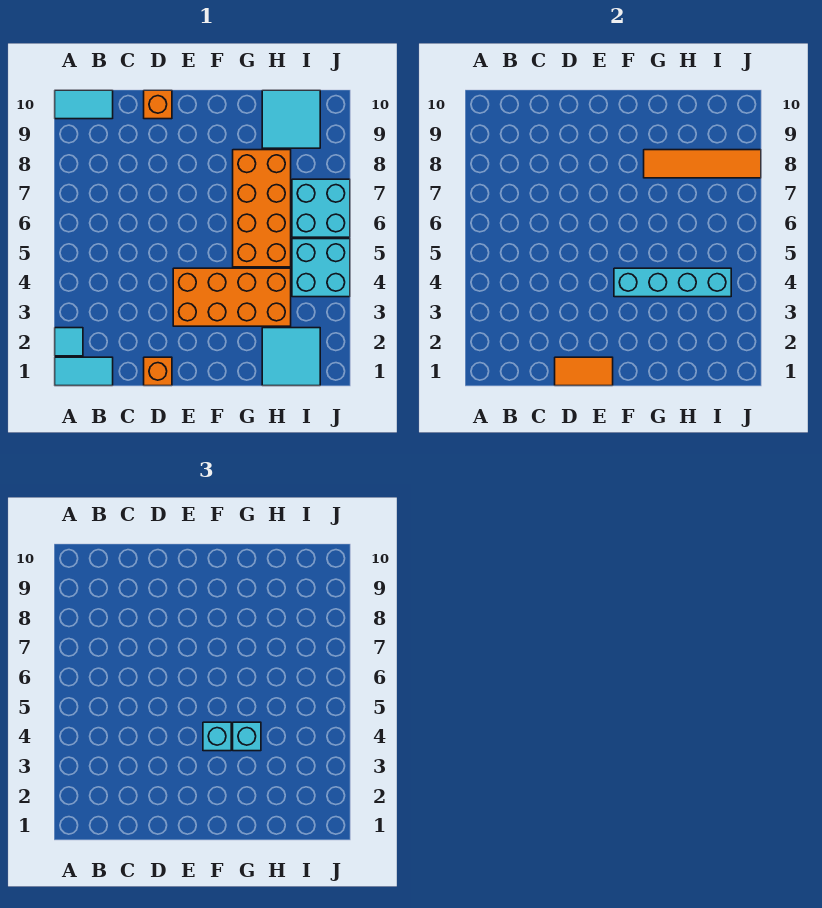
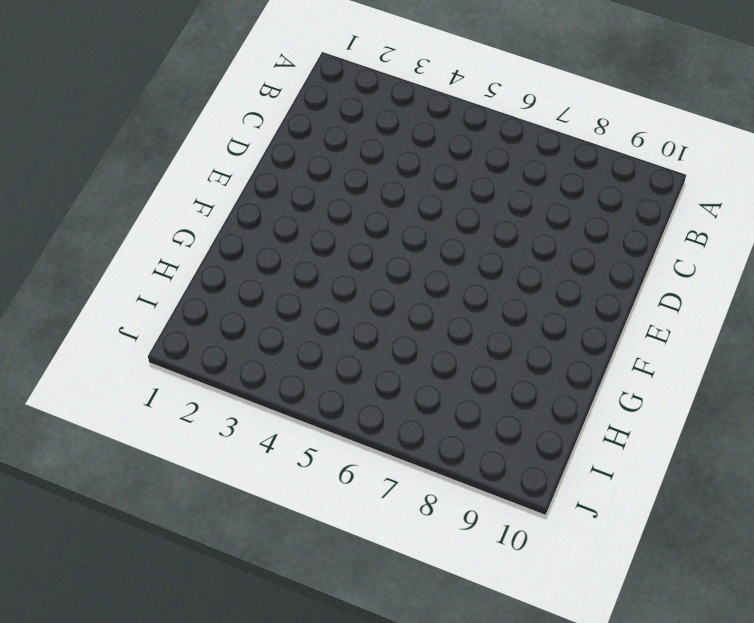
none -> cyan 1x2 tile [55,357,113,386]
none -> cyan 1x1 tile [55,328,83,356]
none -> cyan 1x2 tile [55,90,113,119]

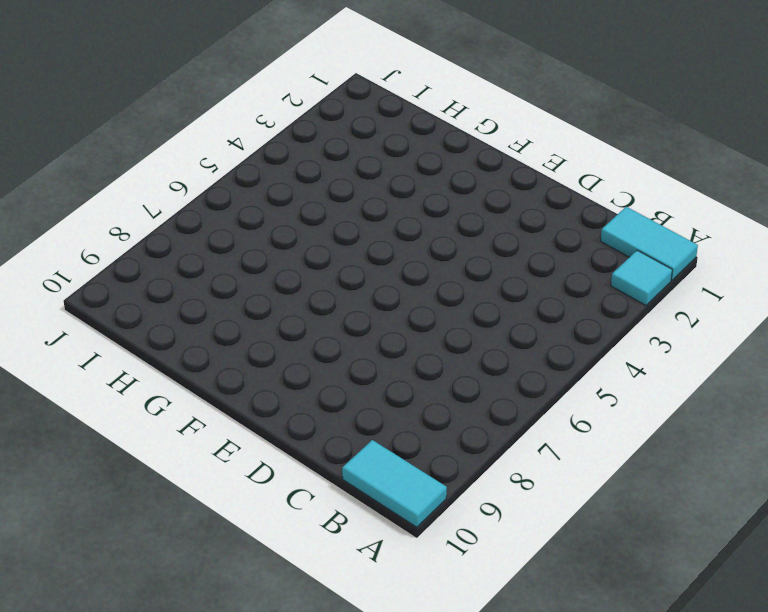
none -> orange 1x1 brick [144,357,172,386]
none -> orange 1x1 brick [144,90,172,119]
none -> orange 2x4 brick [173,268,291,326]

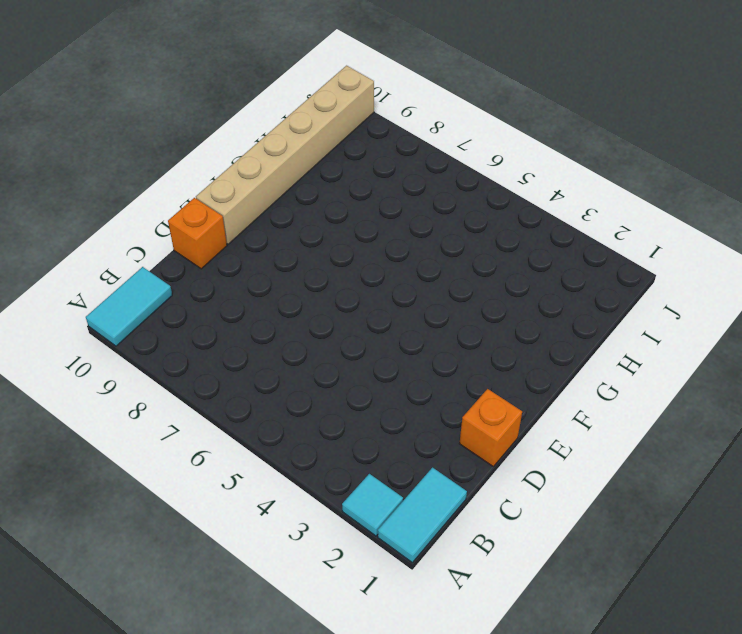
tan 1x6 brick [196,66,374,244] -> cyan 2x2 tile [262,90,320,148]
none -> orange 2x4 brick [173,268,291,326]
none -> orange 2x4 brick [233,150,291,267]
none -> cyan 2x2 tile [262,328,320,386]

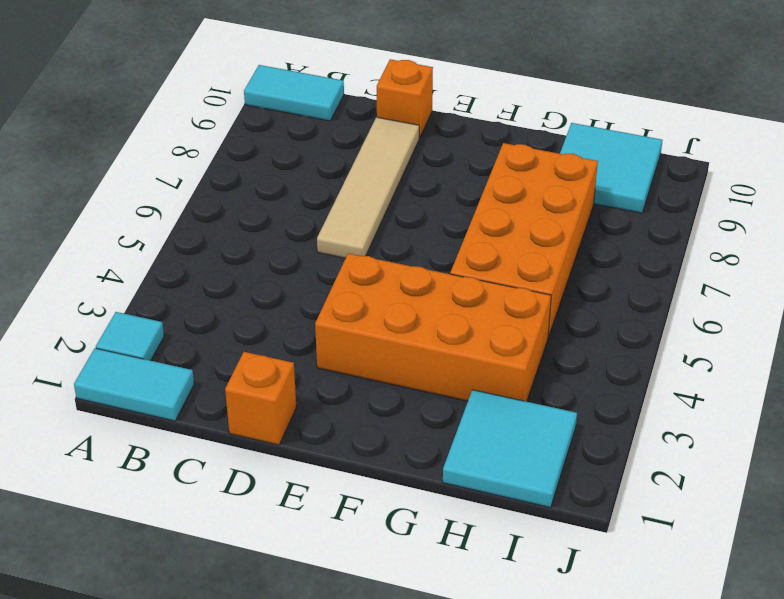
tan 1x4 tile [317,117,419,258] -> none
none -> cyan 2x2 brick [292,239,350,297]
none -> cyan 2x2 brick [292,179,350,237]
none -> orange 1x2 tile [555,357,613,386]

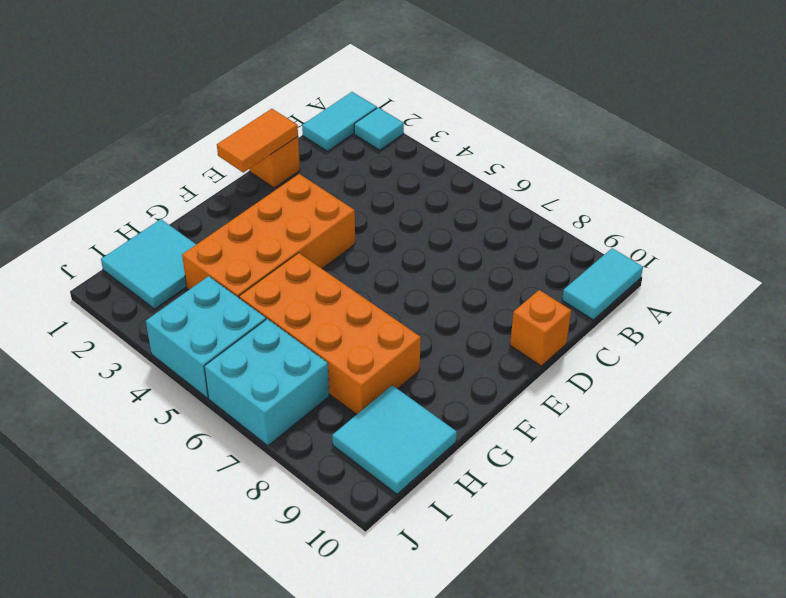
none -> cyan 1x4 brick [614,268,731,297]
none -> orange 1x4 tile [644,150,761,178]
none -> cyan 1x1 brick [203,722,231,751]

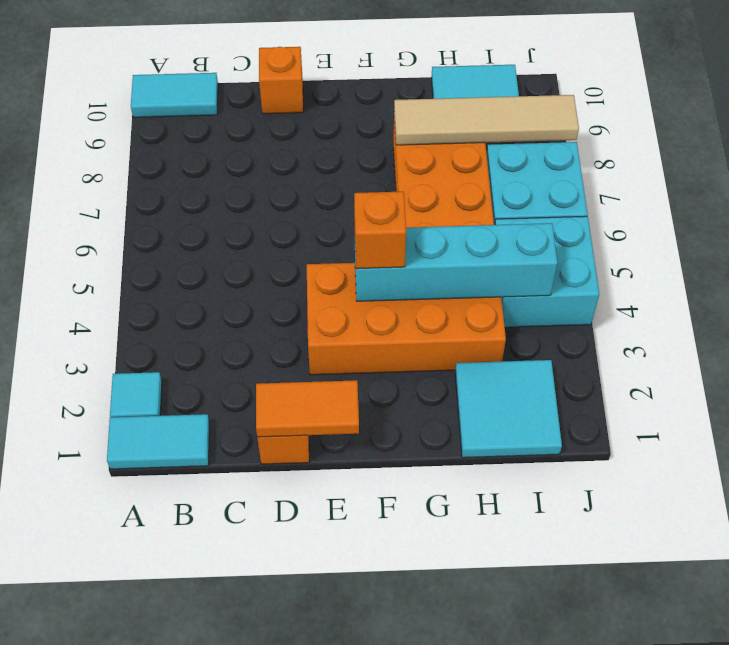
orange 1x1 brick [354,192,406,269] -> cyan 1x1 brick [203,722,231,751]
tan 1x4 tile [394,95,579,145] -> orange 1x4 tile [644,150,761,178]
none -> cyan 1x1 brick [233,722,261,751]

